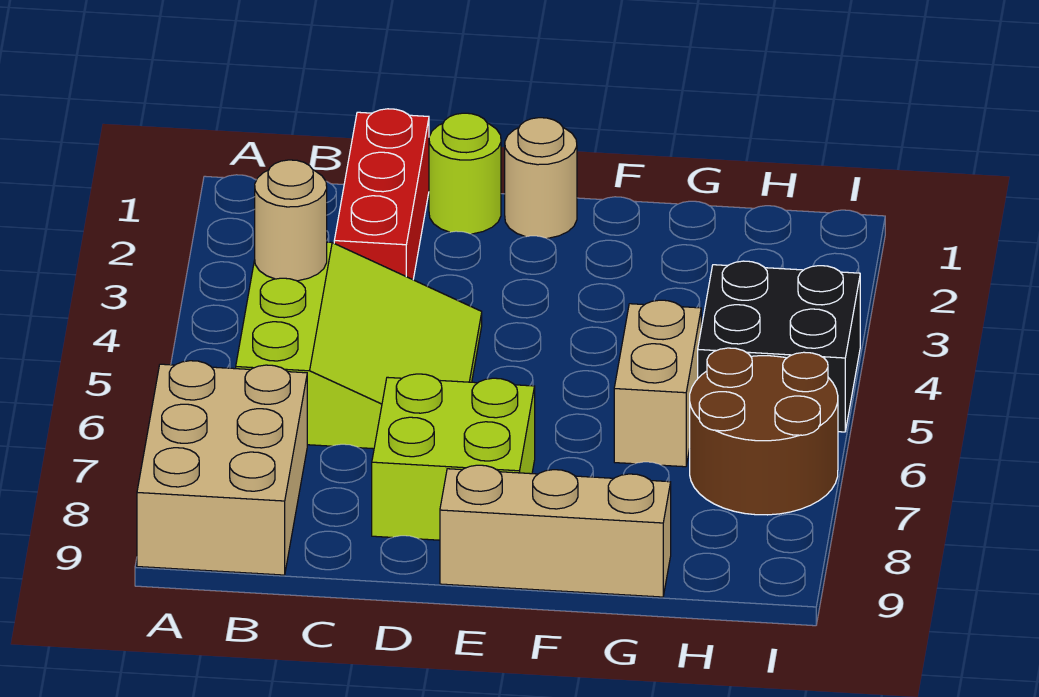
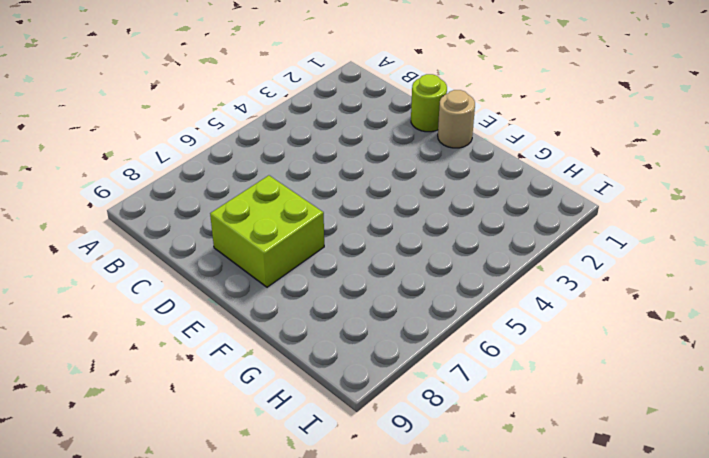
none -> tan 2x3 brick [137,361,307,575]
none -> lime 3x3 slope [236,242,482,449]

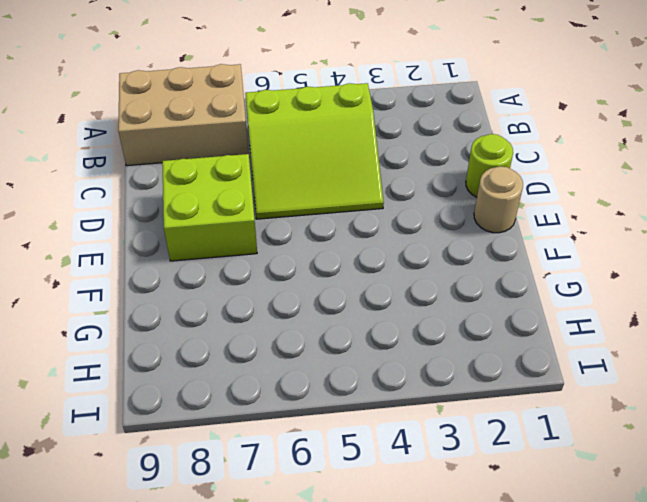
none -> red 1x3 brick [334,109,429,280]
none -> tan 1x3 brick [440,465,671,597]

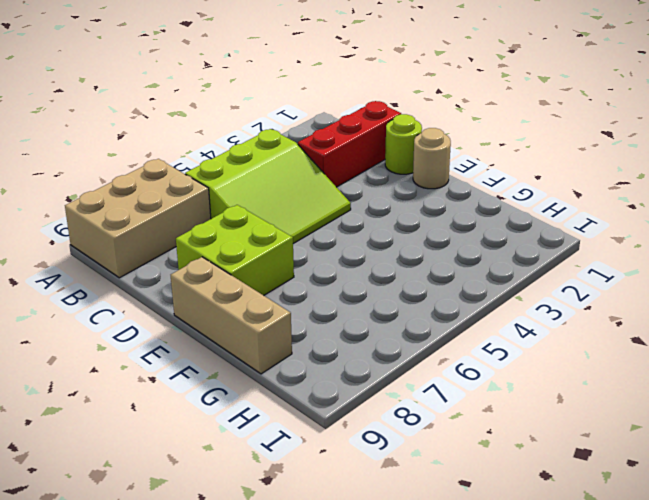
none -> tan 1x2 brick [614,300,701,467]
none -> black 2x2 brick [698,261,860,432]

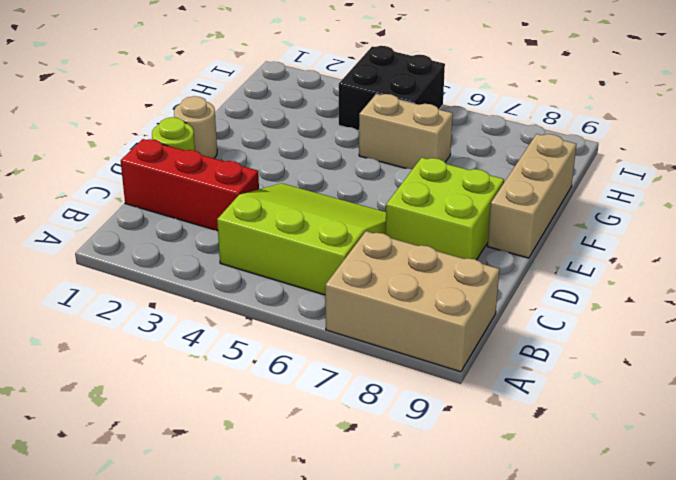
none -> brown 2x2 round brick [690,348,838,515]
none -> tan 1x1 round brick [255,160,327,281]

